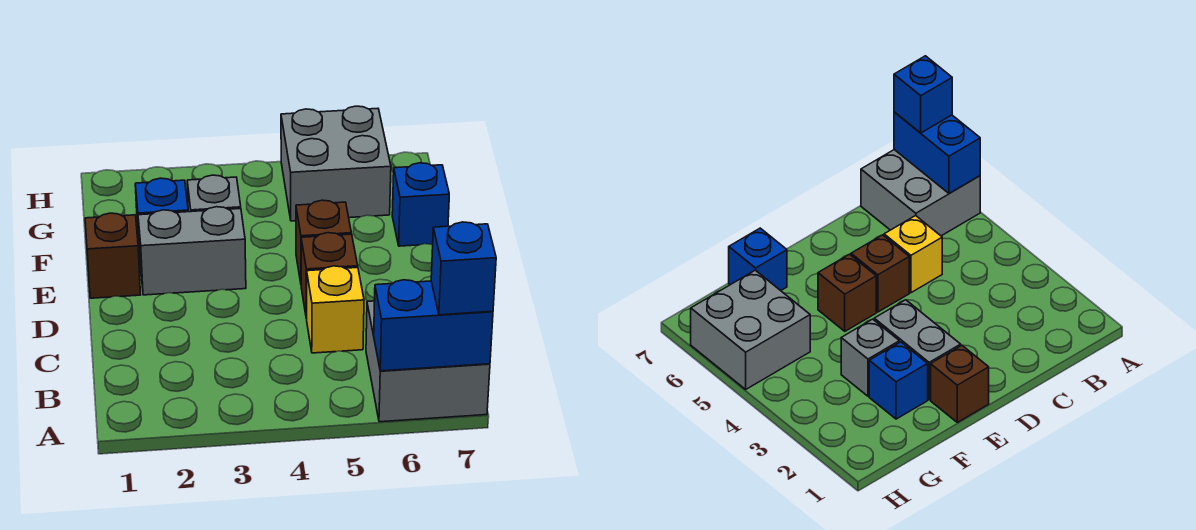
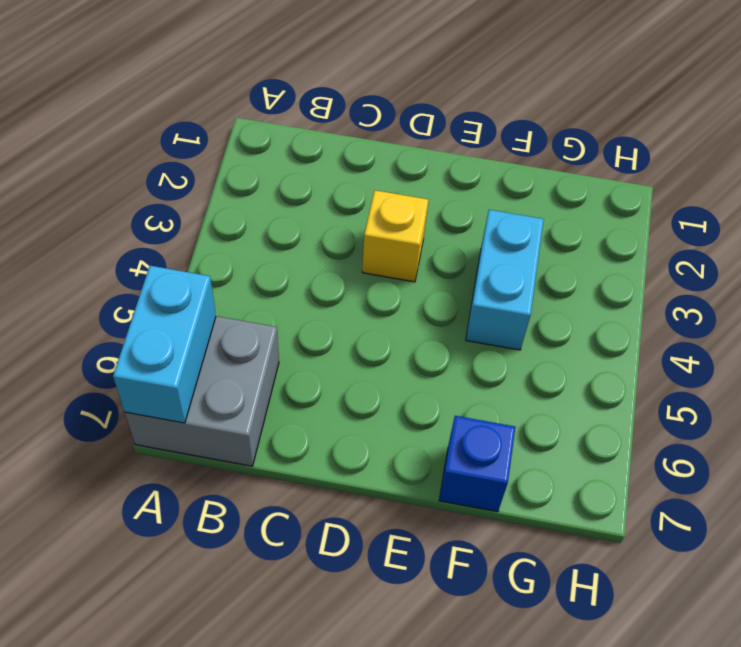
cyan 1x2 brick [113,266,216,423] -> blue 1x2 brick [374,280,493,371]
yellow 1x1 brick [362,190,428,282] -> yellow 1x1 brick moved to [307,266,364,353]
cyan 1x2 brick [466,210,544,350] -> grey 1x1 brick [187,175,241,212]
none -> brown 1x1 brick [301,233,358,318]
none -> brown 1x1 brick [85,213,141,298]
none -> grey 1x2 brick [138,207,246,295]

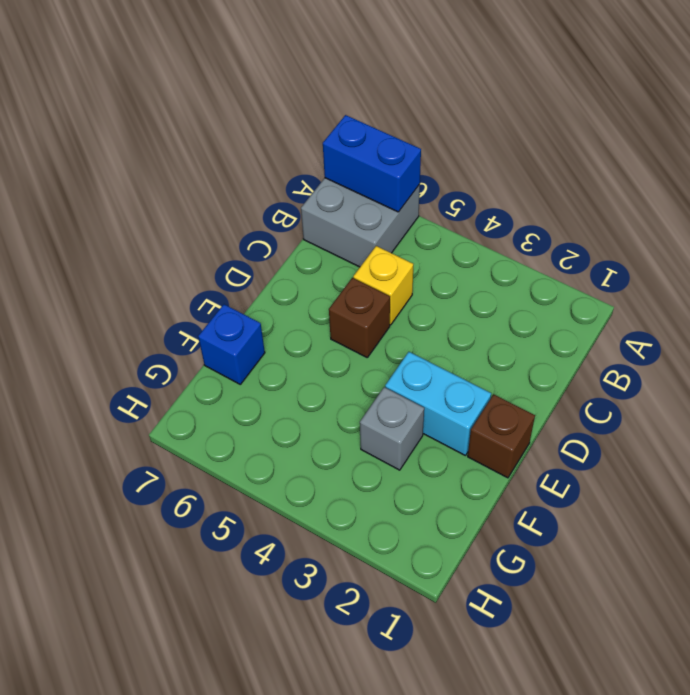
cyan 1x2 brick [385,352,491,456] -> grey 1x2 brick [138,207,246,295]
none -> brown 1x1 brick [296,200,351,282]
none -> blue 1x1 brick [135,178,188,253]
none -> grey 2x2 brick [281,106,391,221]

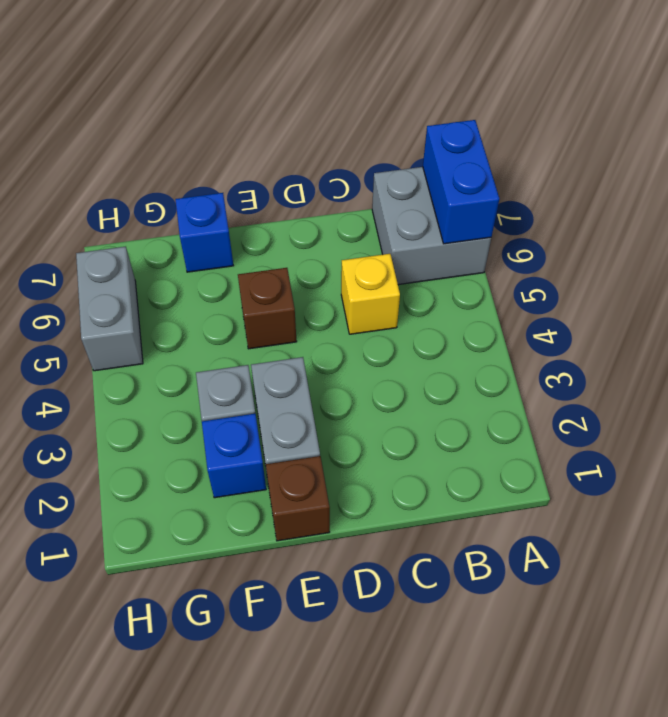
grey 1x2 brick [76,247,143,371] -> grey 2x2 brick [281,106,391,221]
none -> brown 1x1 brick [301,233,358,318]
none -> blue 1x1 brick [431,222,496,315]

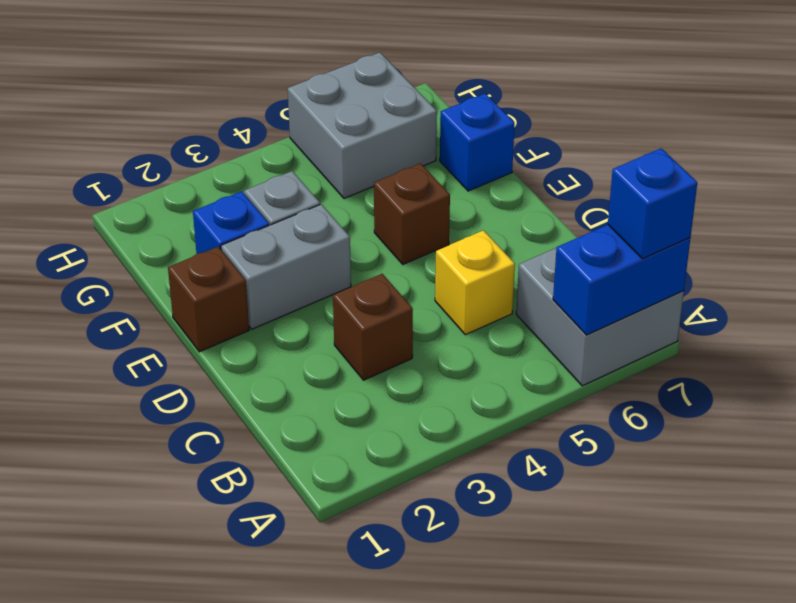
brown 1x1 brick [333,274,413,380] -> brown 1x1 brick moved to [301,233,358,318]

